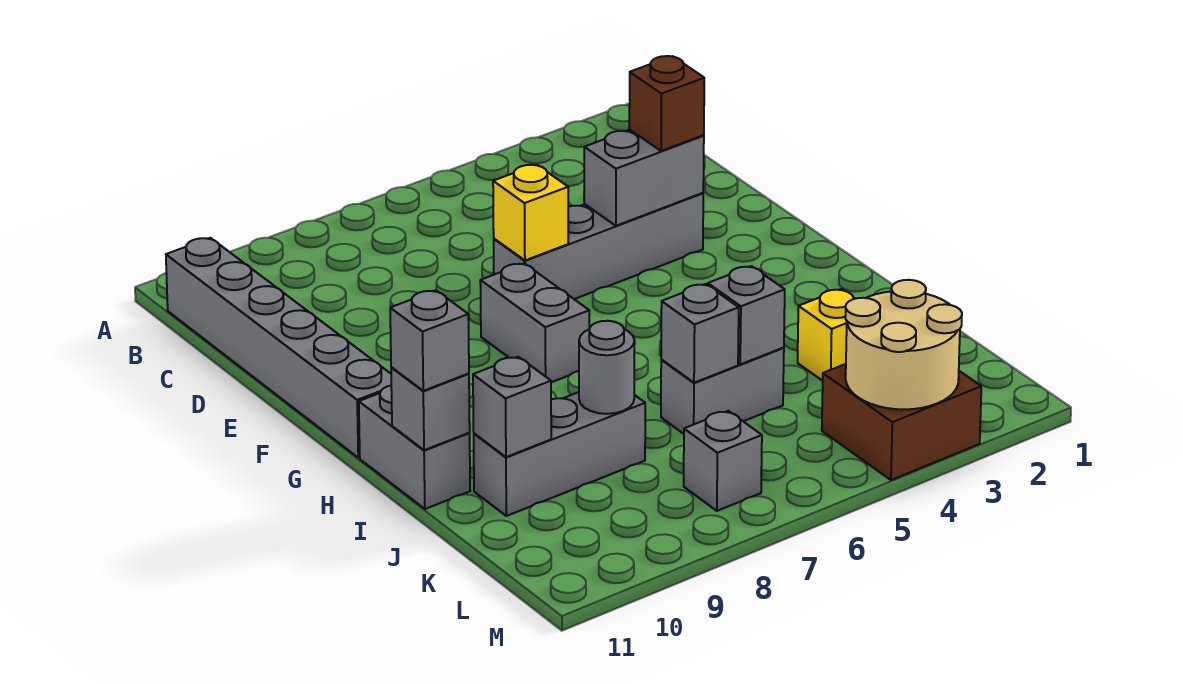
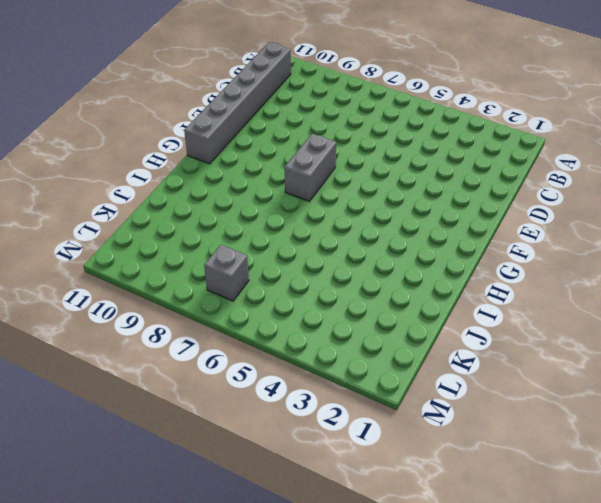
none -> grey 1x4 brick [494,193,703,299]
none -> grey 1x2 brick [359,386,470,509]
none -> yellow 1x1 brick [798,289,855,381]

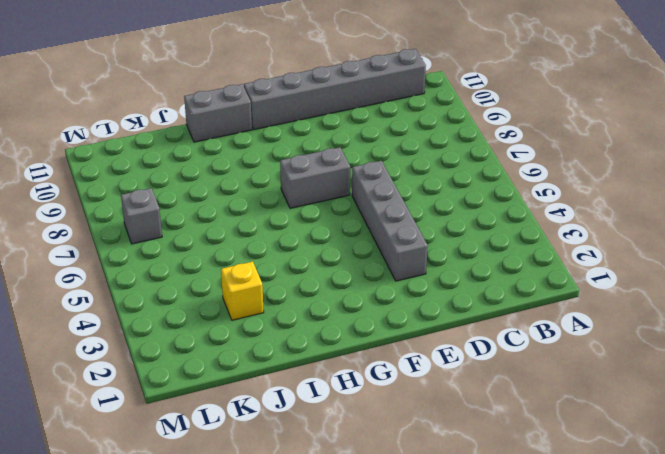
none -> grey 1x2 brick [661,348,784,434]
none -> grey 1x3 brick [474,392,645,516]
none -> brown 2x2 brick [822,364,981,480]

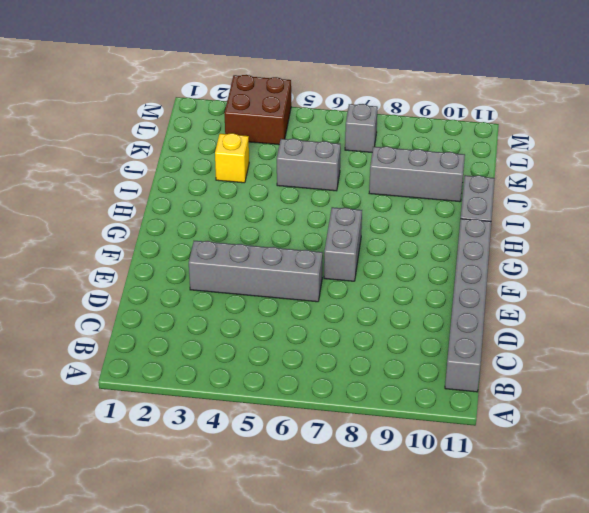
none -> grey 1x2 brick [584,130,704,226]
none -> yellow 1x1 brick [493,165,568,260]
none -> grey 1x1 brick [391,367,470,450]

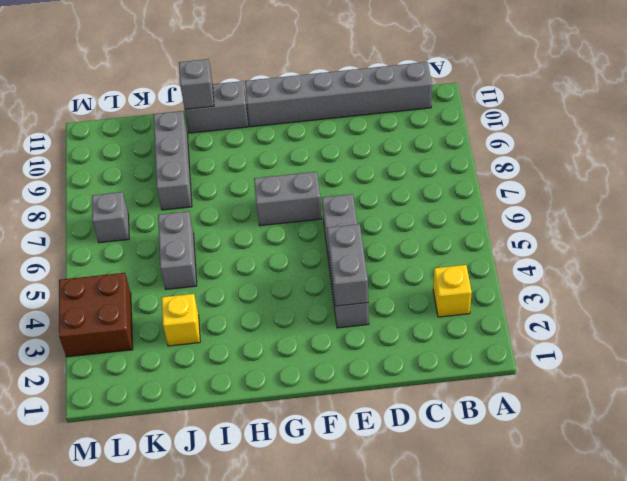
yellow 1x1 brick [433,265,472,317] -> yellow 1x1 brick moved to [493,165,568,260]
none -> grey 1x1 brick [708,266,785,364]
none -> grey 1x1 brick [661,284,739,383]
none -> grey 1x1 round brick [579,321,635,414]

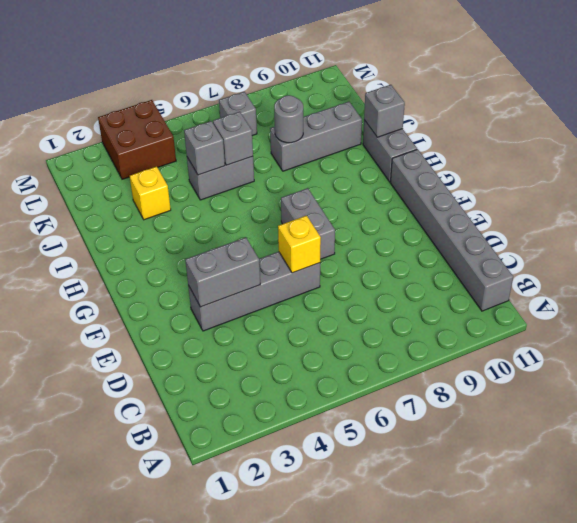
none -> grey 1x1 brick [473,357,551,457]
none -> tan 2x2 round brick [845,280,962,409]
none -> brown 1x1 brick [629,56,704,151]

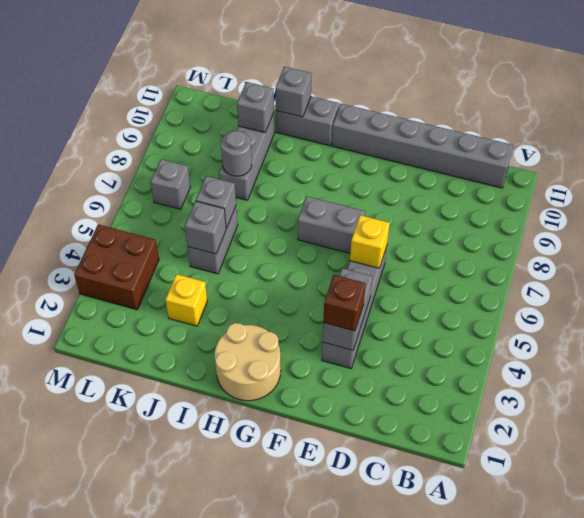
tan 2x2 round brick [215,323,281,401] -> tan 2x2 round brick moved to [845,280,962,409]
none -> grey 1x1 brick [390,290,469,391]

